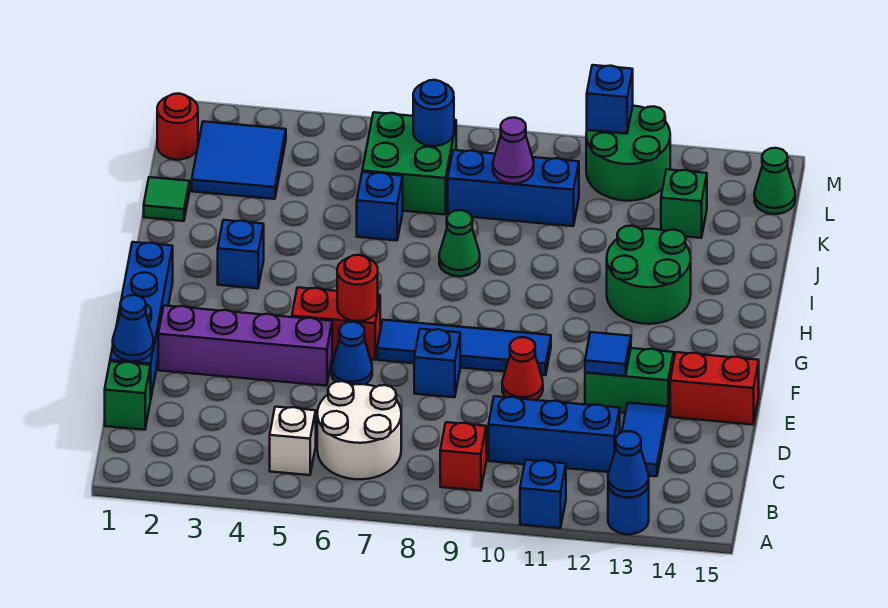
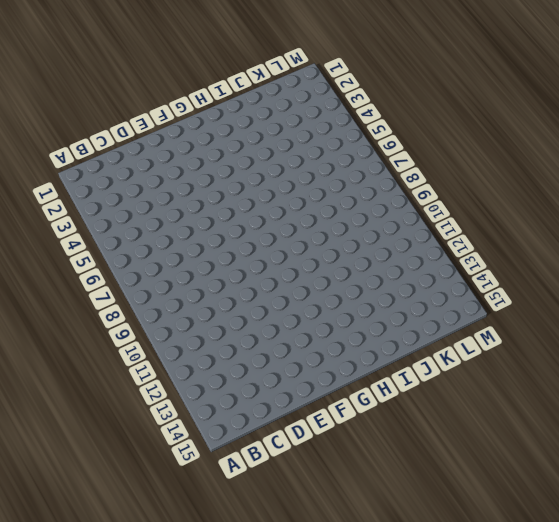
none -> blue 1x1 brick [520,460,566,528]
none -> blue 1x1 round brick [608,486,649,534]
none -> white 1x1 brick [270,407,316,475]
none -> white 2x2 round brick [317,381,401,479]

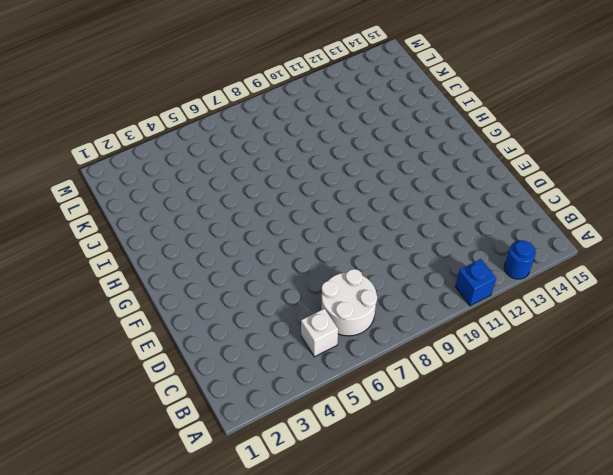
none -> red 1x1 brick [440,422,486,491]
none -> green 1x1 brick [105,361,150,430]
none -> blue 1x3 brick [489,396,620,472]
none -> blue 1x2 tile [622,403,668,476]

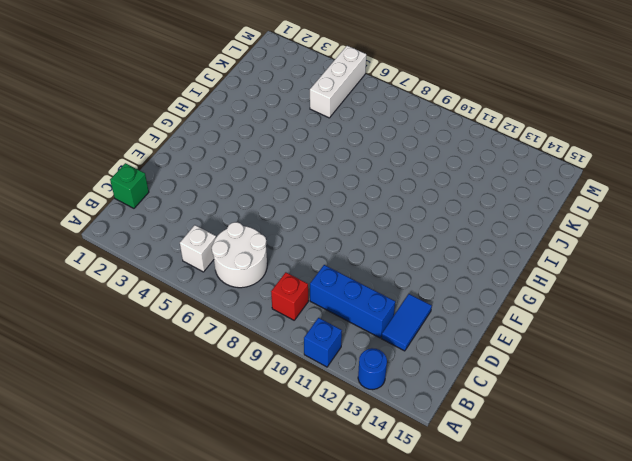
white 1x3 brick [310,46,366,118] -> none
none -> blue 1x4 brick [110,242,173,400]
none -> purple 1x4 brick [158,306,332,386]
none -> blue 1x1 cone [332,322,372,385]
none -> blue 1x1 brick [414,329,460,397]

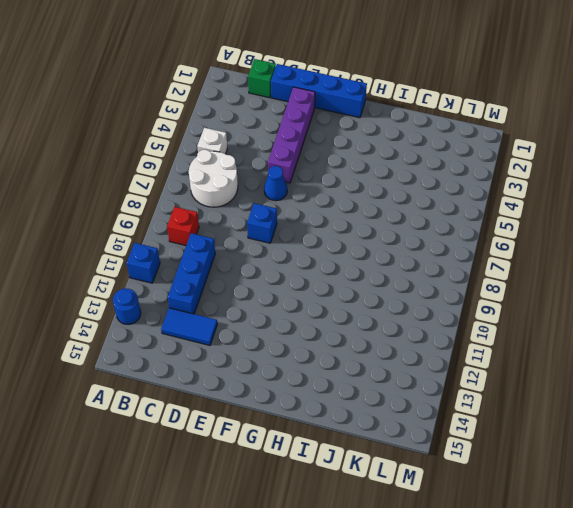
none -> red 1x1 cone [502,337,543,400]
none -> green 1x2 brick [585,348,674,415]
none -> red 1x2 brick [670,352,759,425]
none -> red 1x2 brick [292,287,380,360]

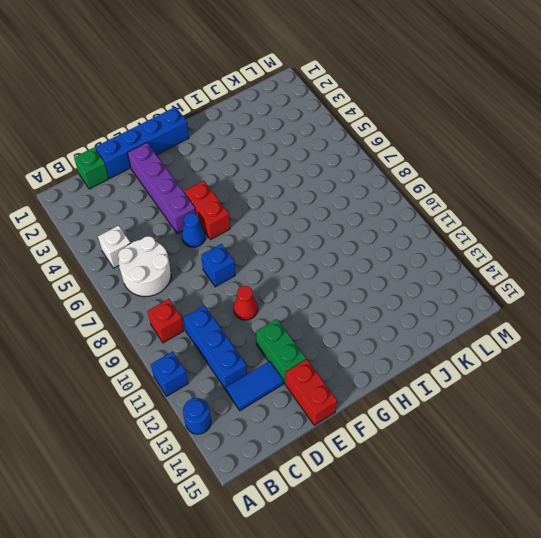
none -> blue 1x4 tile [377,320,551,375]
none -> blue 1x1 brick [218,220,264,288]
none -> green 2x2 round brick [607,226,691,324]
none -> green 1x1 cone [439,210,480,276]

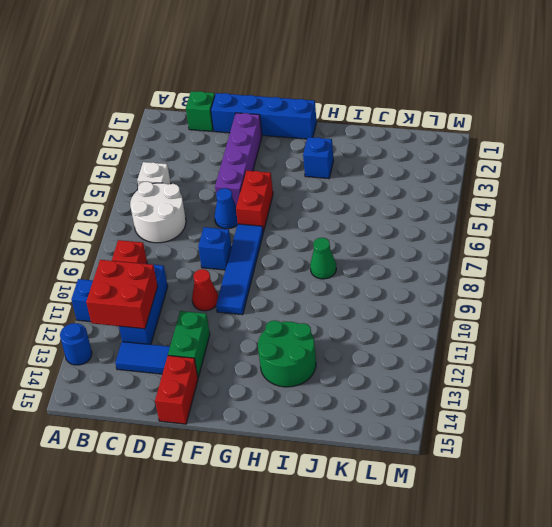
red 2x2 brick [86,260,158,329] -> none
none -> green 1x1 tile [144,177,189,221]
none -> blue 1x1 brick [357,172,403,240]
none -> blue 2x2 tile [192,121,286,199]
none -> green 2x2 brick [362,112,456,215]

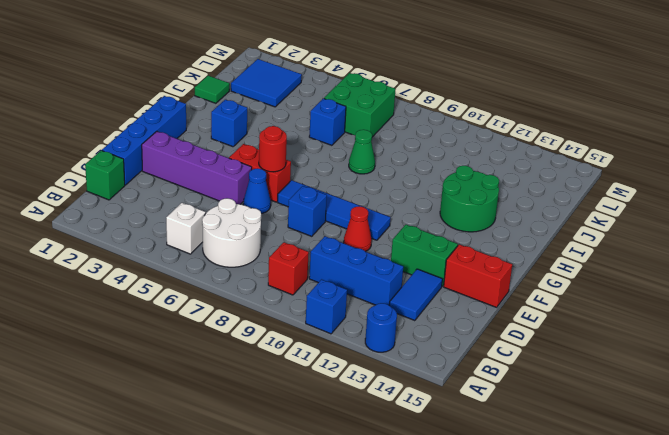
none -> blue 1x3 brick [448,150,579,226]
none -> green 1x1 brick [661,169,707,238]
none -> red 1x1 round brick [157,94,198,160]
none -> green 2x2 round brick [586,106,670,201]

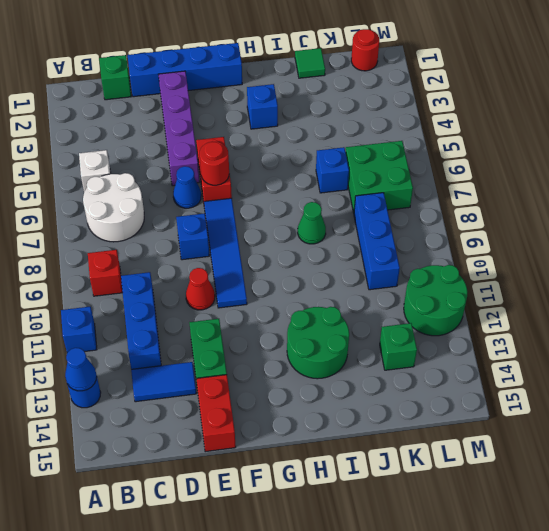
none -> blue 2x2 tile [192,121,286,199]
none -> green 1x1 cone [754,148,795,214]
none -> blue 1x1 cone [113,295,153,361]
none -> blue 1x1 tile [585,332,631,376]

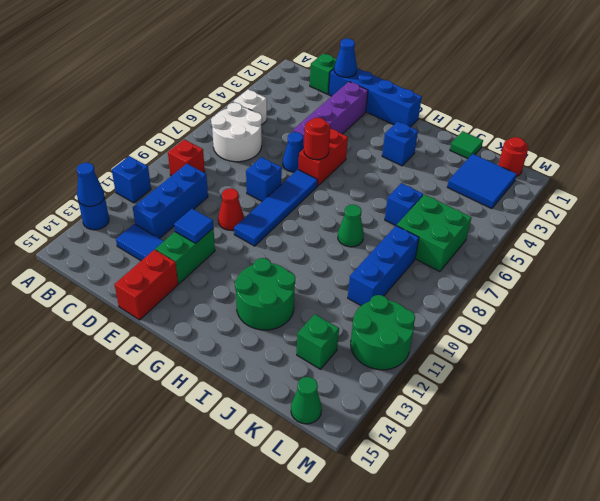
none -> purple 1x1 cone [493,117,534,184]
none -> blue 1x1 round brick [413,80,454,146]
none -> blue 1x1 brick [587,65,633,134]

